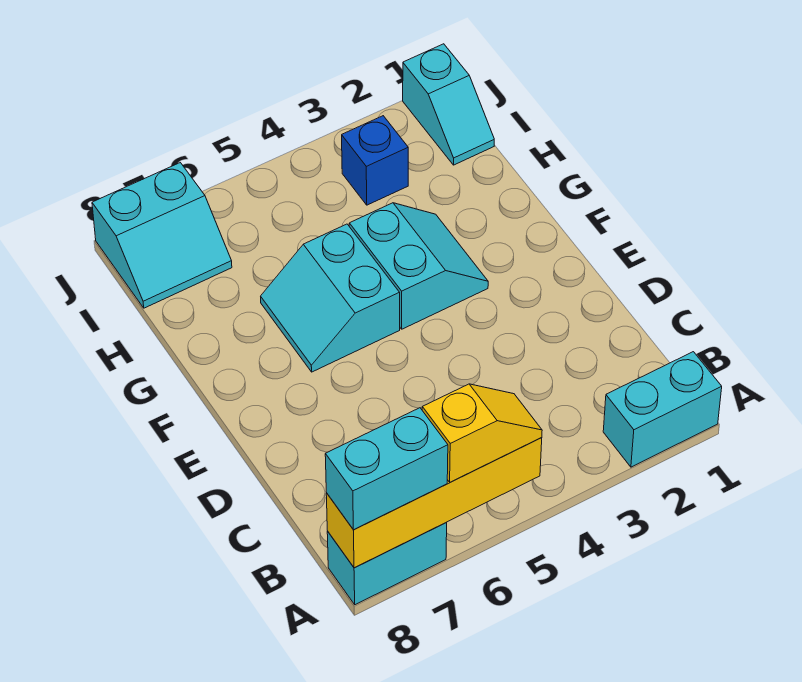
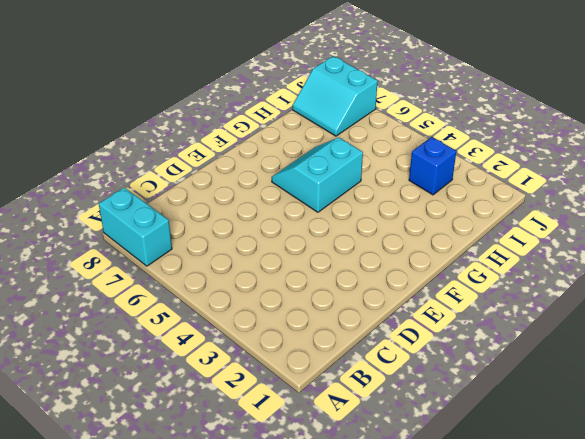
none -> cyan 1x2 brick [603,352,722,467]
none -> cyan 2x2 slope [349,203,488,329]

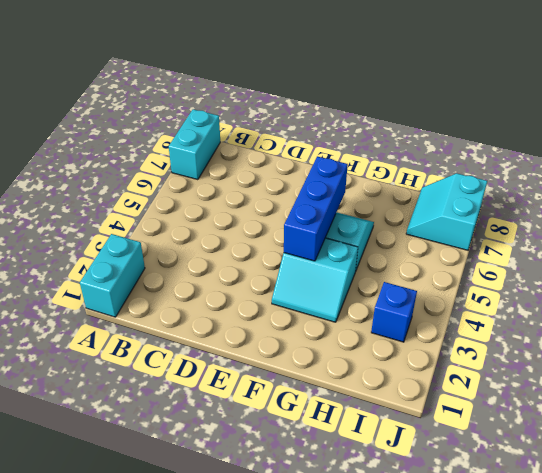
blue 1x3 brick [284,156,348,261] -> none
none -> cyan 1x2 slope [403,44,494,165]
none -> yellow 1x4 brick [326,438,542,568]

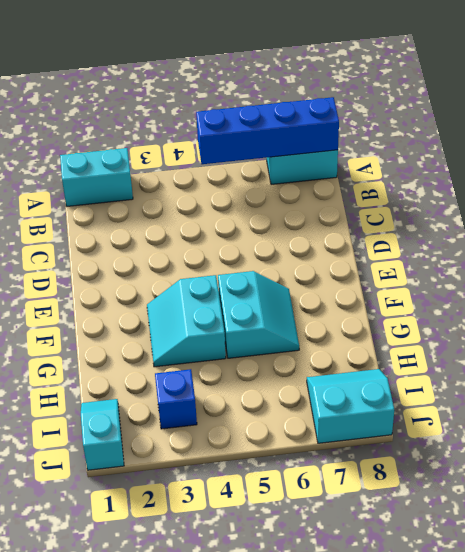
blue 1x4 brick [196,97,339,164] -> yellow 1x4 brick [326,438,542,568]
none -> yellow 1x2 slope [422,384,542,482]
none -> cyan 1x2 brick [325,408,448,530]

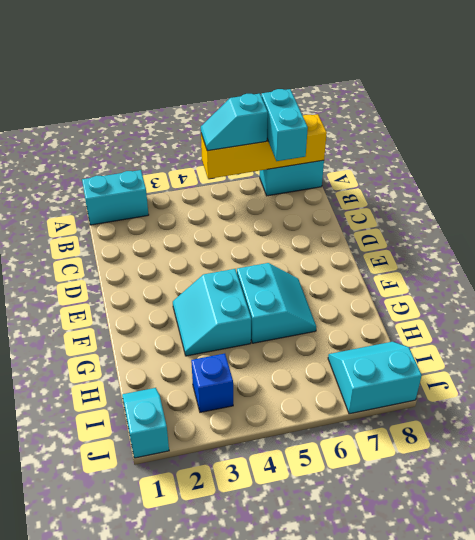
cyan 1x2 slope [201,94,268,151] -> yellow 1x2 slope [422,384,542,482]
cyan 1x2 brick [261,89,308,161] -> cyan 1x2 brick turned to [325,408,448,530]

